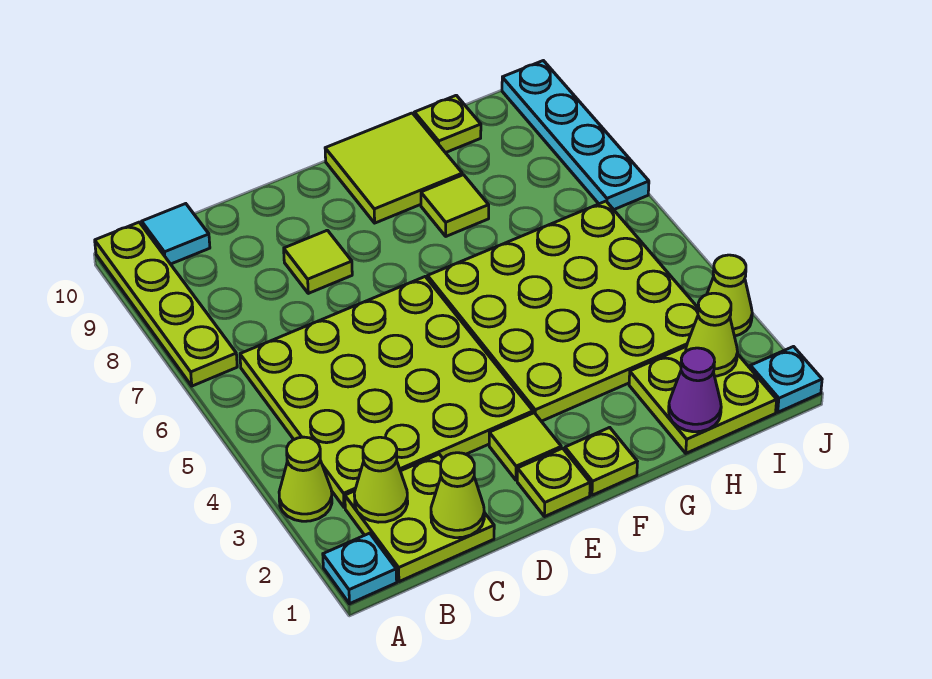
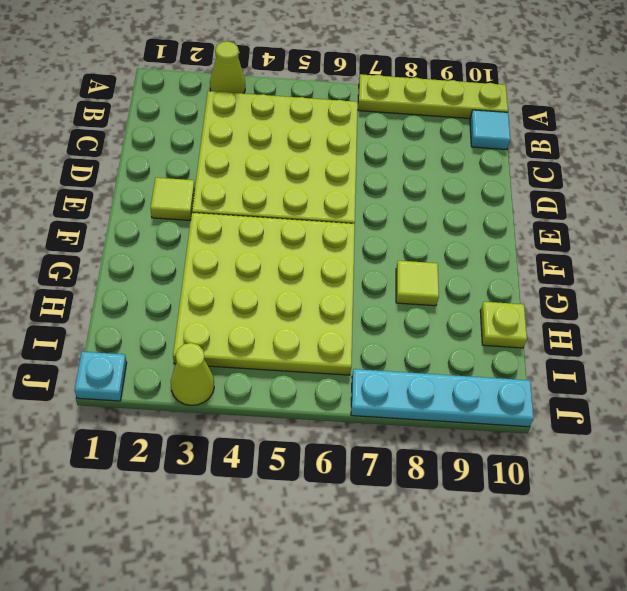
none -> cyan 1x1 plate [323,533,397,604]
none -> lime 2x2 plate [345,454,494,582]
none -> lime 1x1 tile [284,230,352,293]

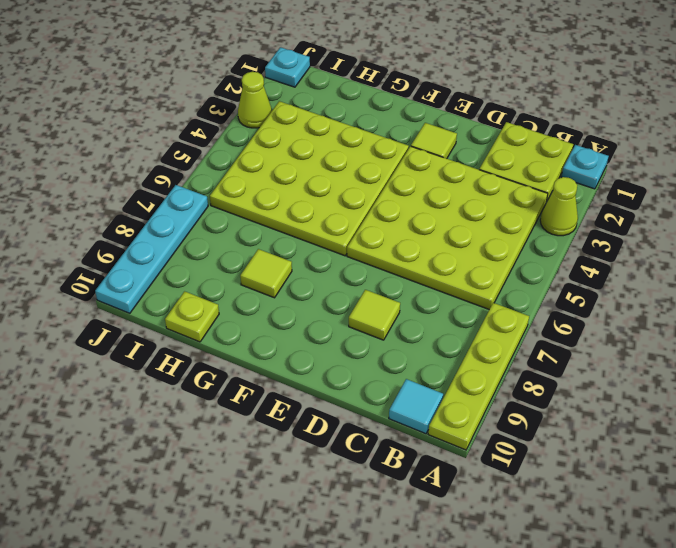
none -> lime 1x1 plate [517,448,590,517]
none -> lime 1x1 plate [565,427,637,495]
none -> lime 2x2 tile [325,113,462,223]

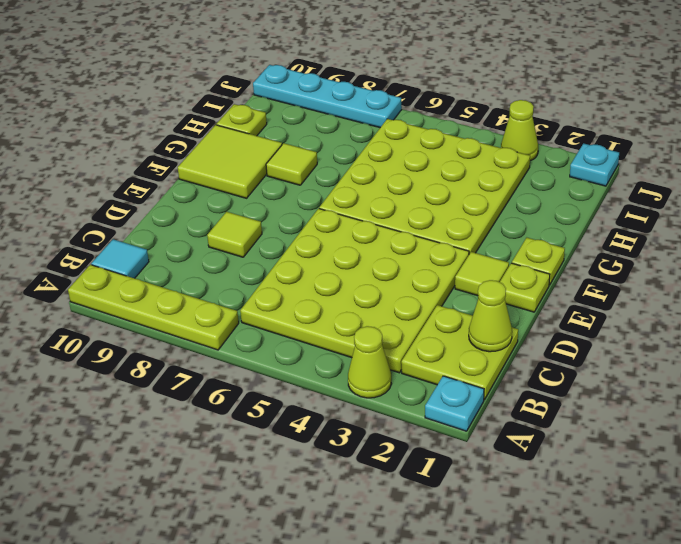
none -> lime 2x2 plate [629,347,777,453]
none -> lime 1x1 cone [354,437,408,522]
none -> purple 1x1 cone [669,348,721,432]

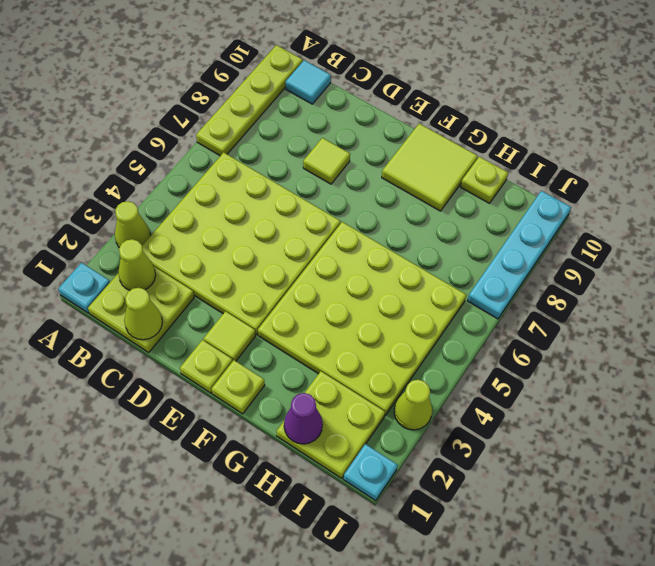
none -> lime 1x1 tile [421,175,489,236]
none -> lime 1x1 cone [686,293,737,376]

